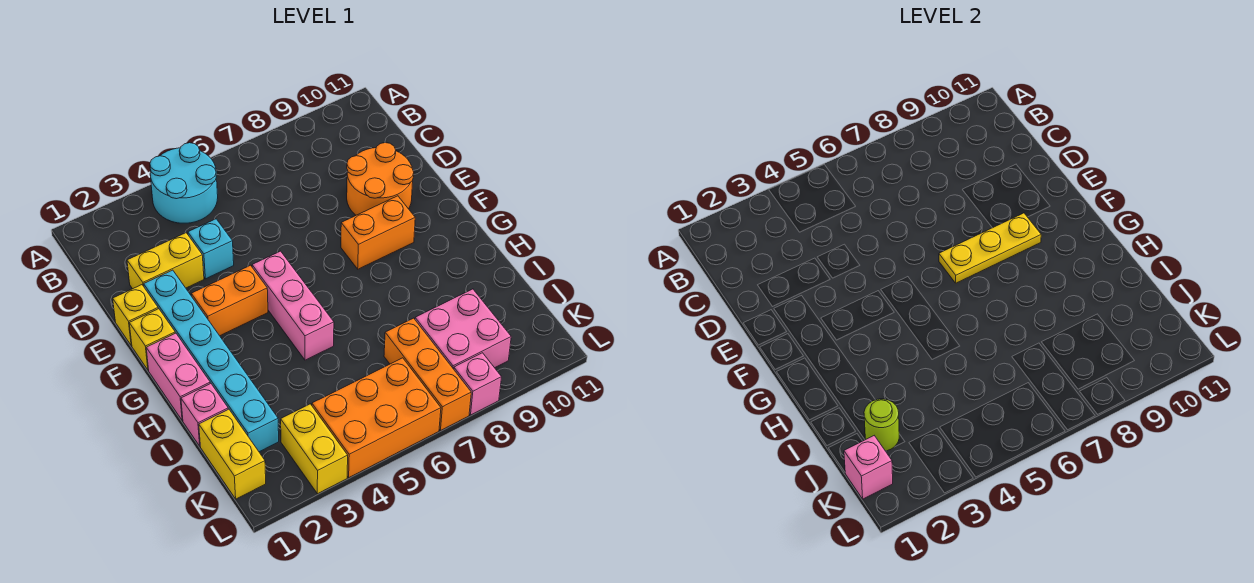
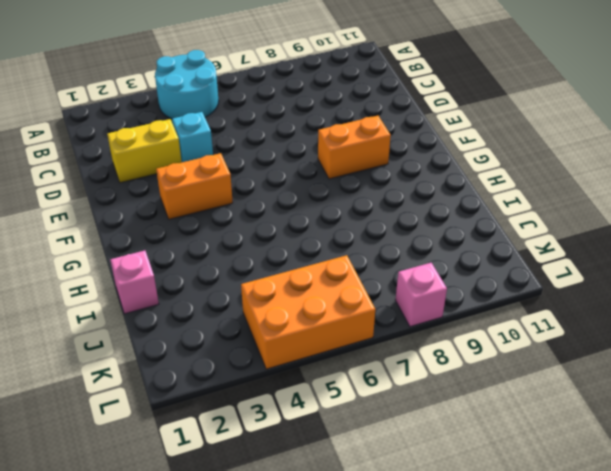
none -> orange 2x2 round brick [347,143,414,215]
none -> yellow 1x1 brick [113,285,158,346]
none -> cyan 1x6 brick [144,270,279,452]

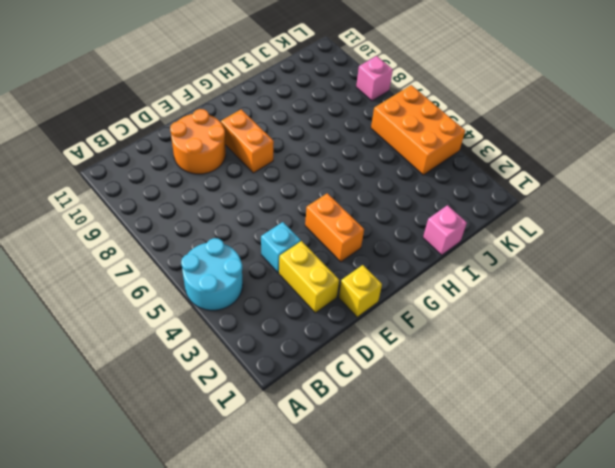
none -> cyan 1x6 brick [144,270,279,452]
none -> yellow 1x1 brick [129,309,175,370]
none -> pink 1x3 brick [252,251,334,360]

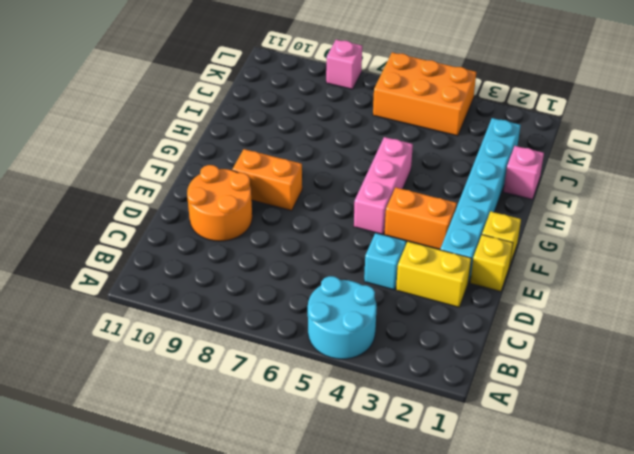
none -> pink 1x2 brick [146,333,210,421]
none -> yellow 1x2 brick [199,409,266,499]
none -> orange 1x3 brick [384,318,471,430]

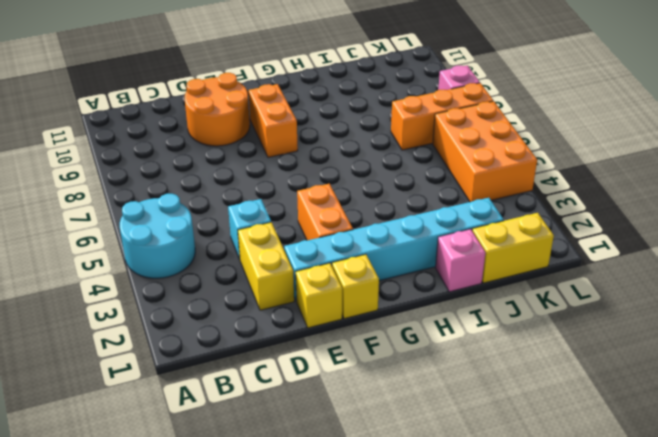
none -> pink 1x3 brick [252,251,334,360]
none -> pink 1x2 brick [146,333,210,421]
none -> pink 2x2 brick [415,289,511,369]

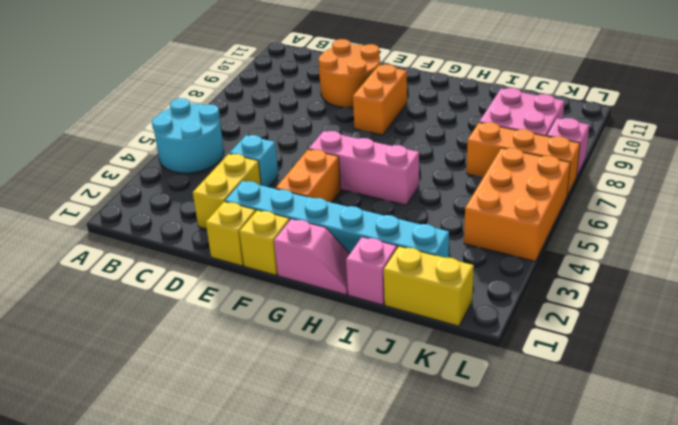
pink 1x2 slope [274,219,350,295] -> pink 1x2 brick [146,333,210,421]
none -> yellow 1x2 brick [281,404,348,494]
none -> yellow 1x3 plate [939,213,1041,283]
none -> lime 1x1 round brick [864,399,899,451]

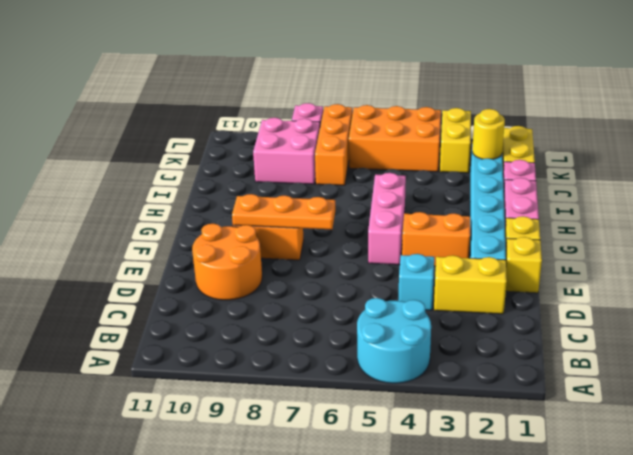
orange 1x3 plate [232,194,335,229] -> yellow 1x3 plate [939,213,1041,283]
yellow 1x1 round brick [472,109,505,159] -> lime 1x1 round brick [864,399,899,451]
none -> pink 1x1 brick [844,436,893,499]

